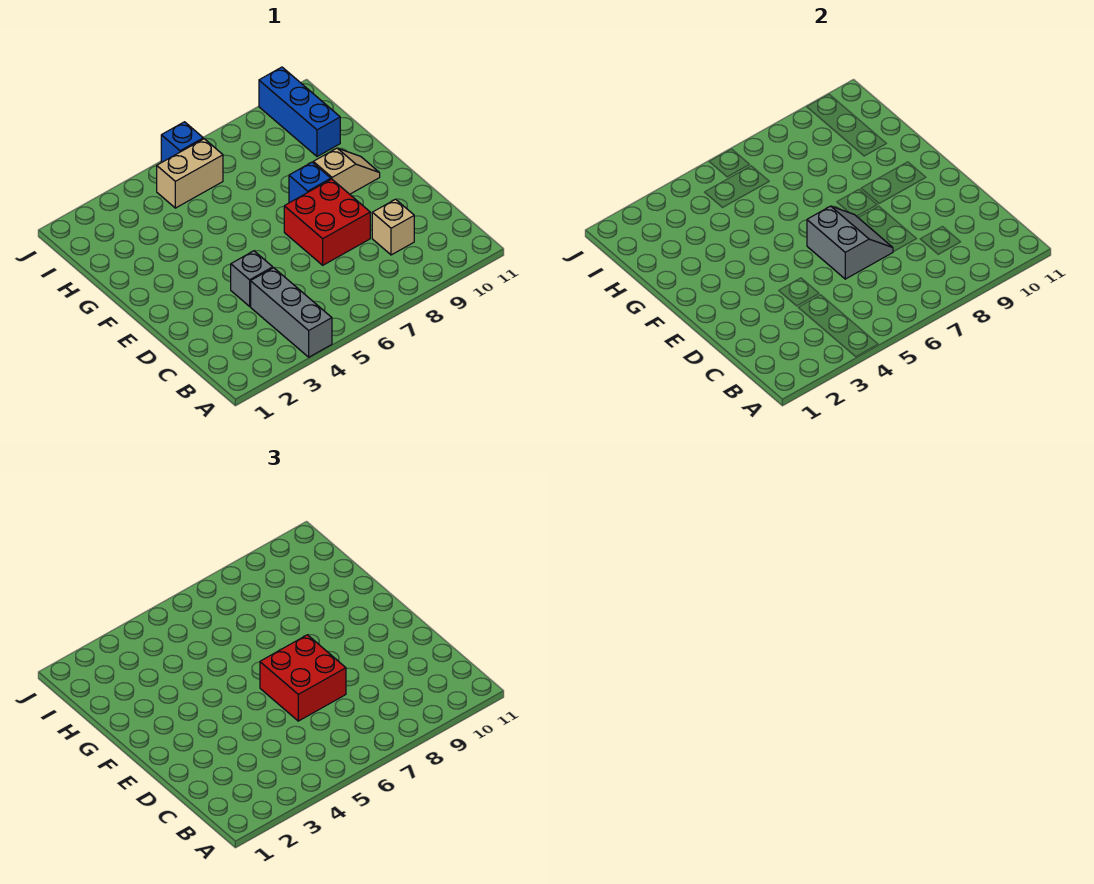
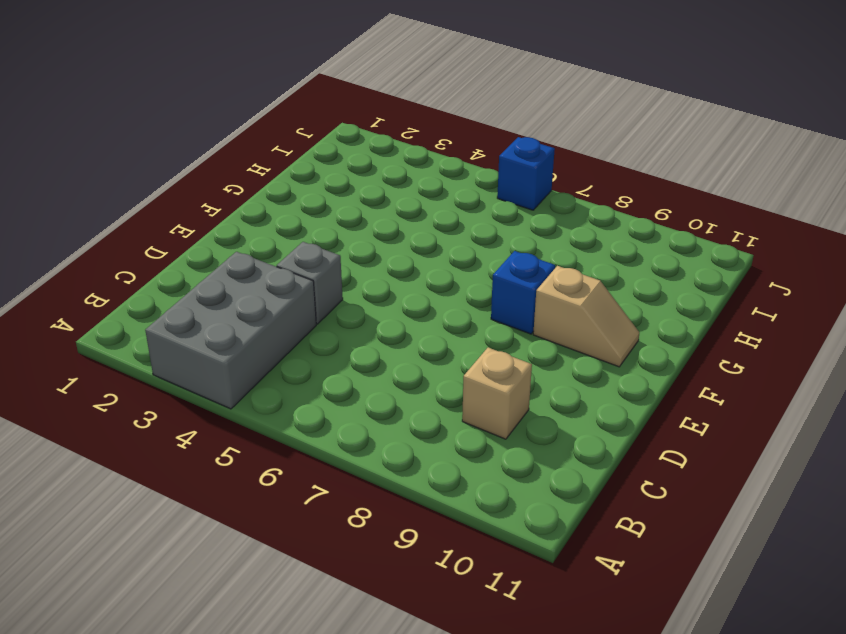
grey 2x3 brick [145,252,316,409] -> grey 1x3 brick [251,268,332,357]
none -> red 2x2 brick [284,179,370,265]
none -> blue 1x3 brick [259,67,340,156]

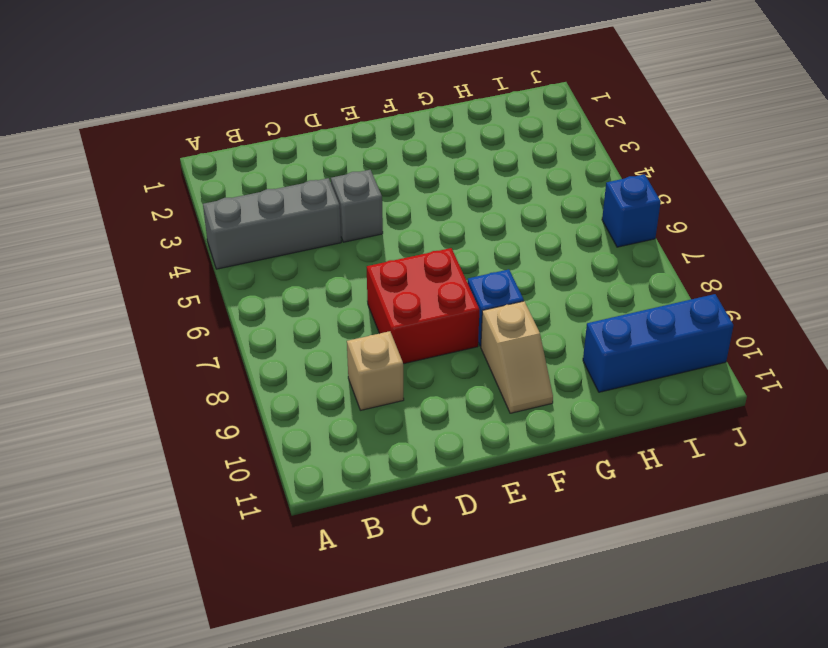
none -> tan 1x2 brick [157,139,223,208]
none -> grey 2x2 slope [807,206,893,279]

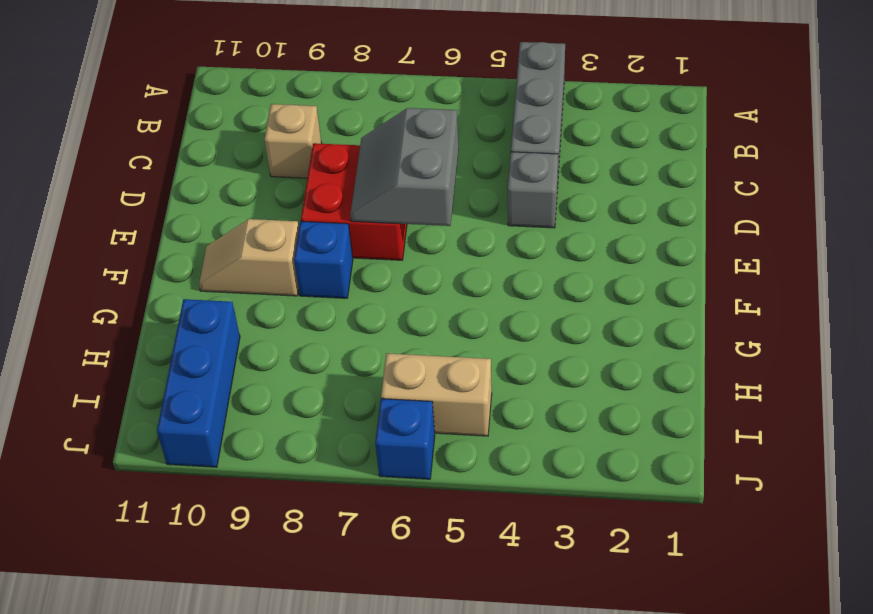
none -> red 2x2 brick [260,635,346,721]

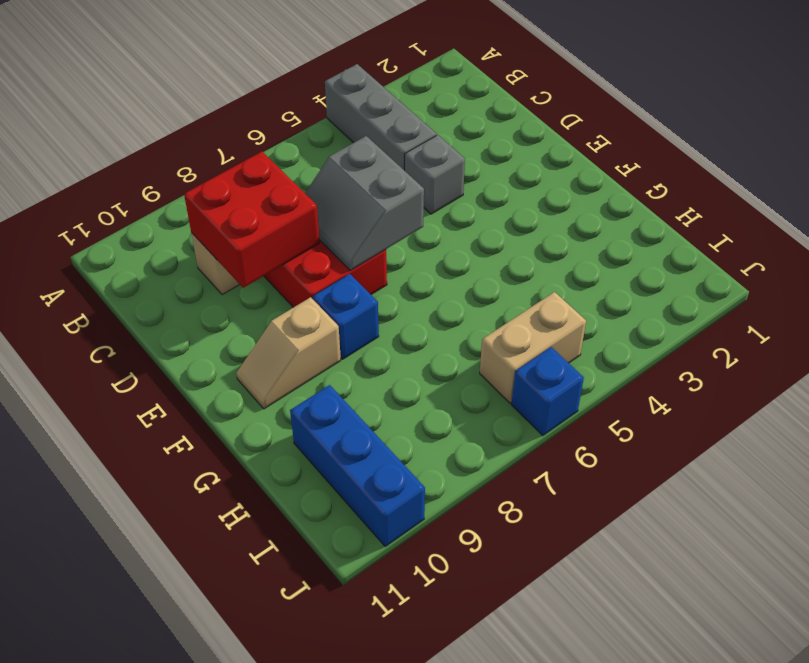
red 2x2 brick [184,152,320,288] -> red 2x2 brick moved to [260,635,346,721]

